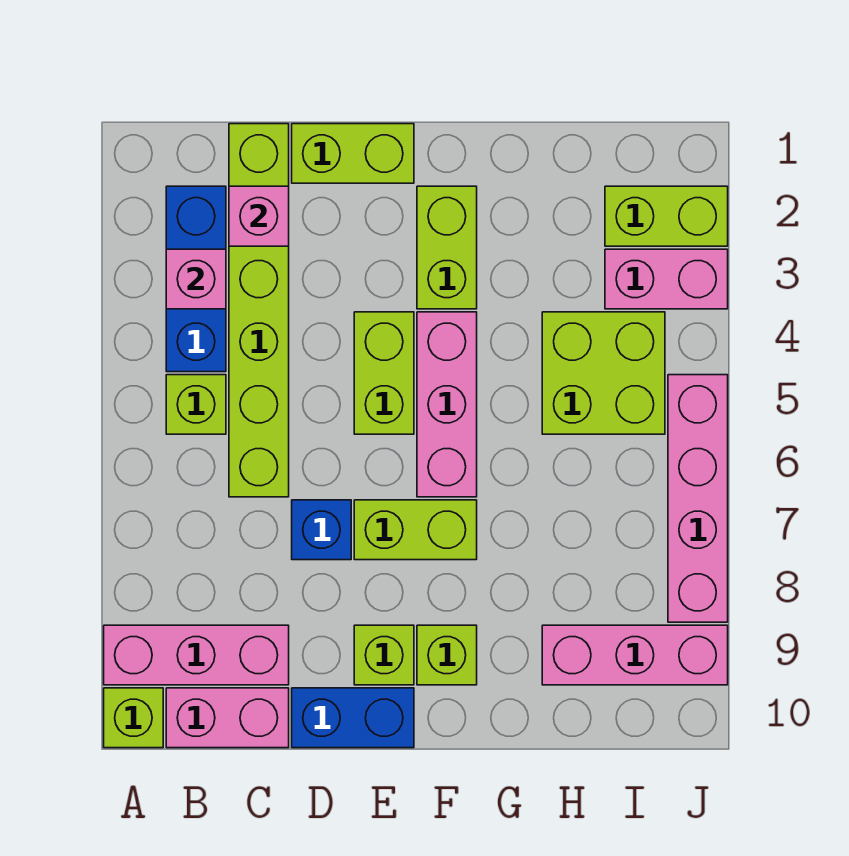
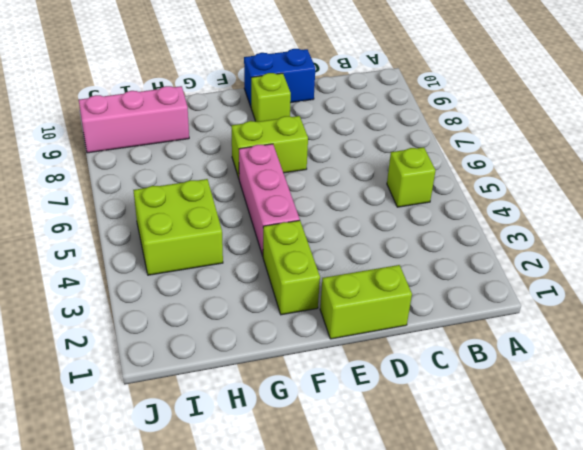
none -> pink 1x3 brick [104,625,289,685]
none -> lime 1x1 brick [104,688,163,748]
none -> blue 1x3 brick [166,186,226,372]

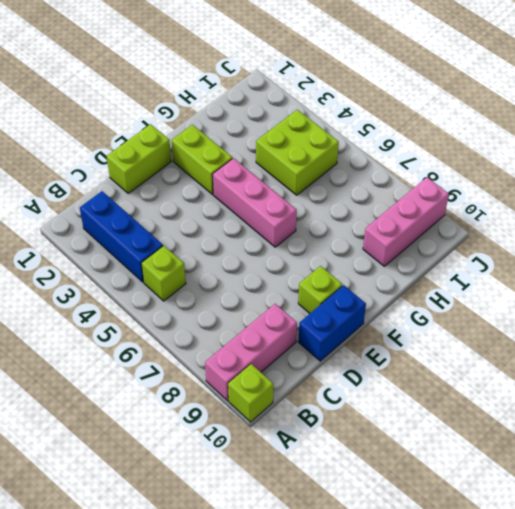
none -> pink 1x2 brick [166,688,289,748]
none -> lime 1x6 brick [229,124,289,497]
none -> blue 1x1 brick [292,500,351,560]

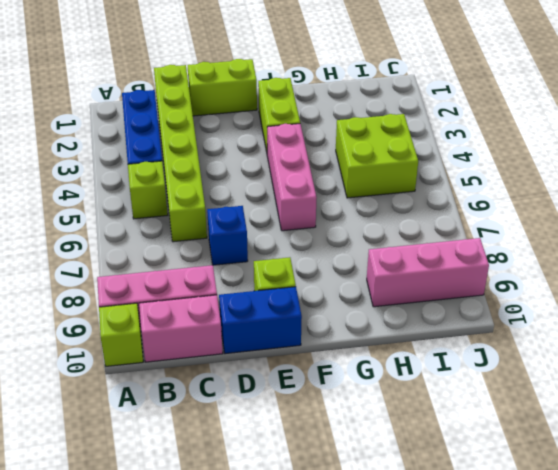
none -> lime 1x2 brick [354,312,414,434]
none -> lime 1x2 brick [354,500,477,560]
none -> lime 1x1 brick [417,625,477,685]

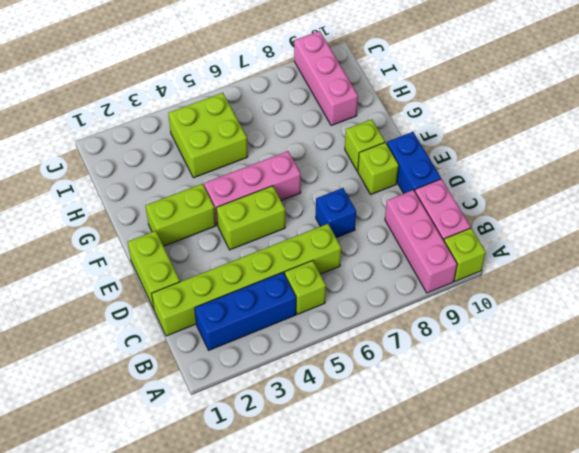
none -> lime 1x2 brick [354,500,477,560]
none -> lime 1x2 brick [605,186,728,246]
none -> pink 1x2 brick [605,249,728,309]

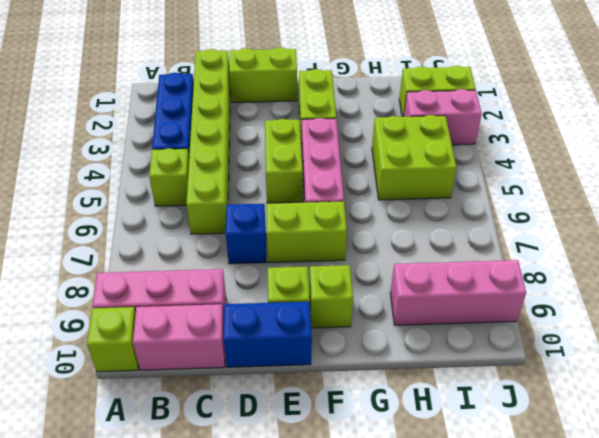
none -> pink 1x4 brick [668,375,728,622]
none -> pink 1x1 brick [166,249,226,309]
none -> pink 1x1 brick [229,186,289,246]

